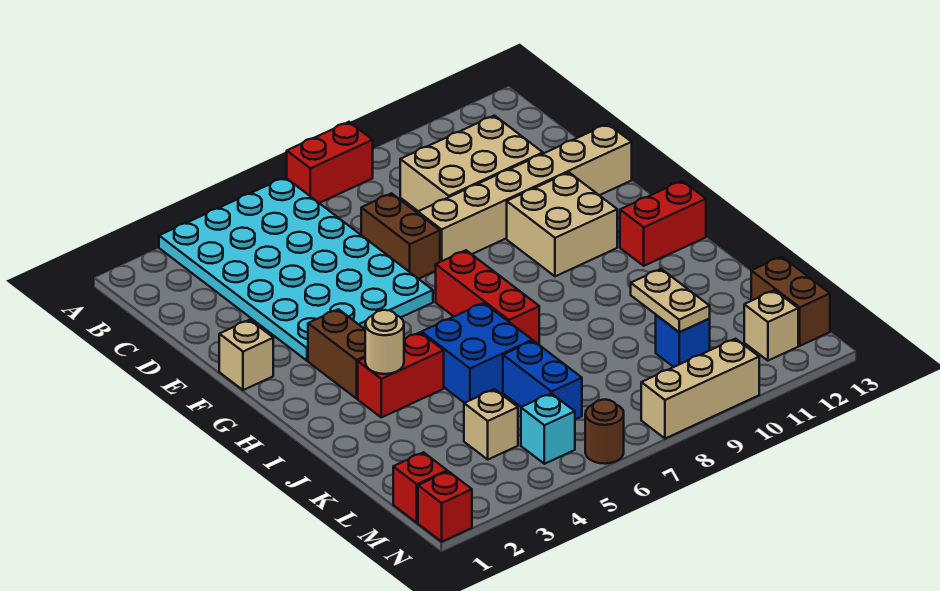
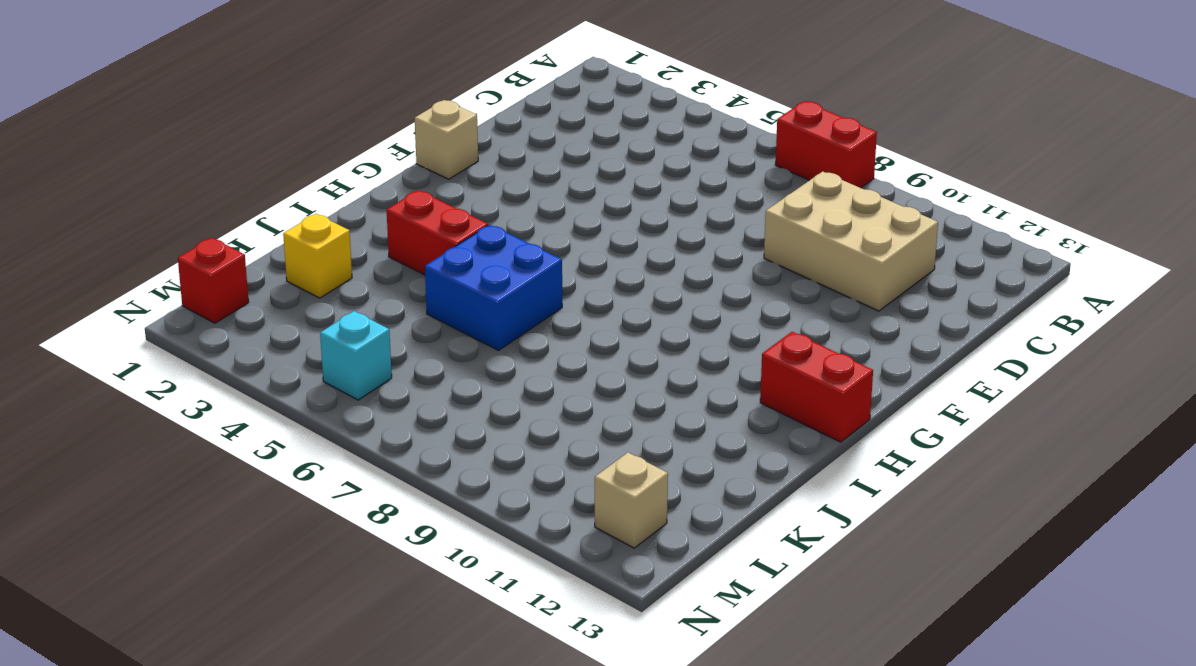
yellow 1x1 brick [283,214,352,298] -> none
none -> cyan 4x6 plate [159,177,433,361]
none -> brown 1x2 brick [361,193,440,279]
none -> tan 1x6 brick [418,124,632,262]

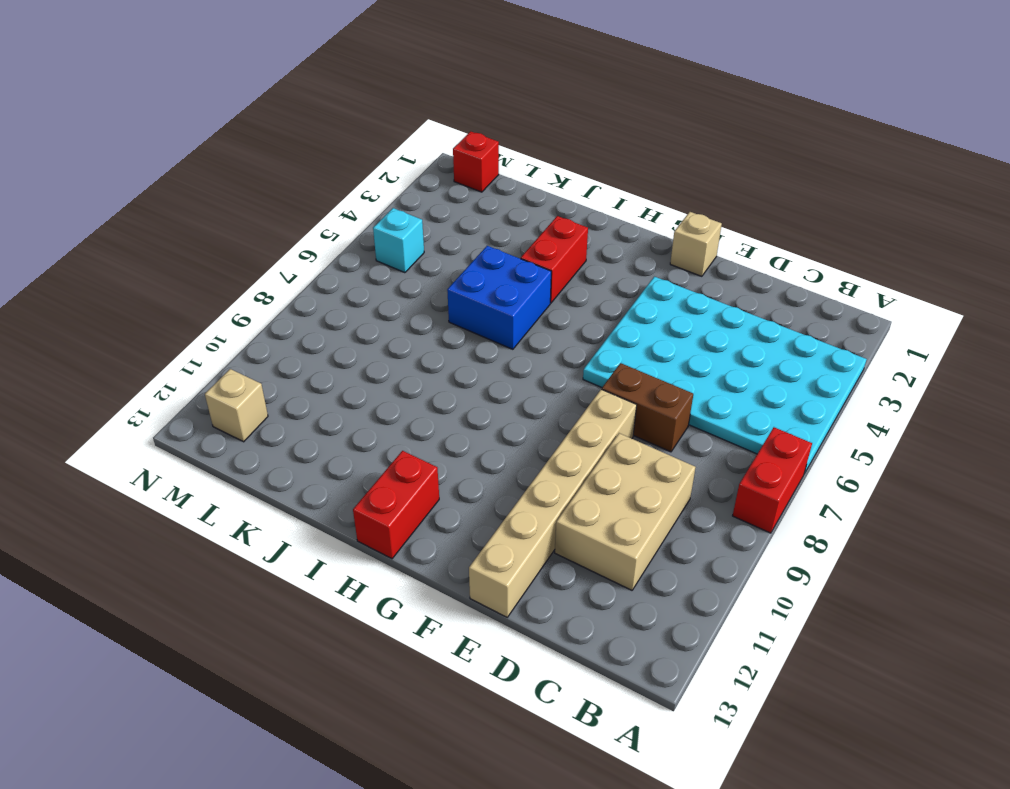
none -> tan 2x2 brick [507,172,617,276]
none -> brown 1x2 brick [308,309,365,398]
none -> red 1x3 brick [436,250,539,344]

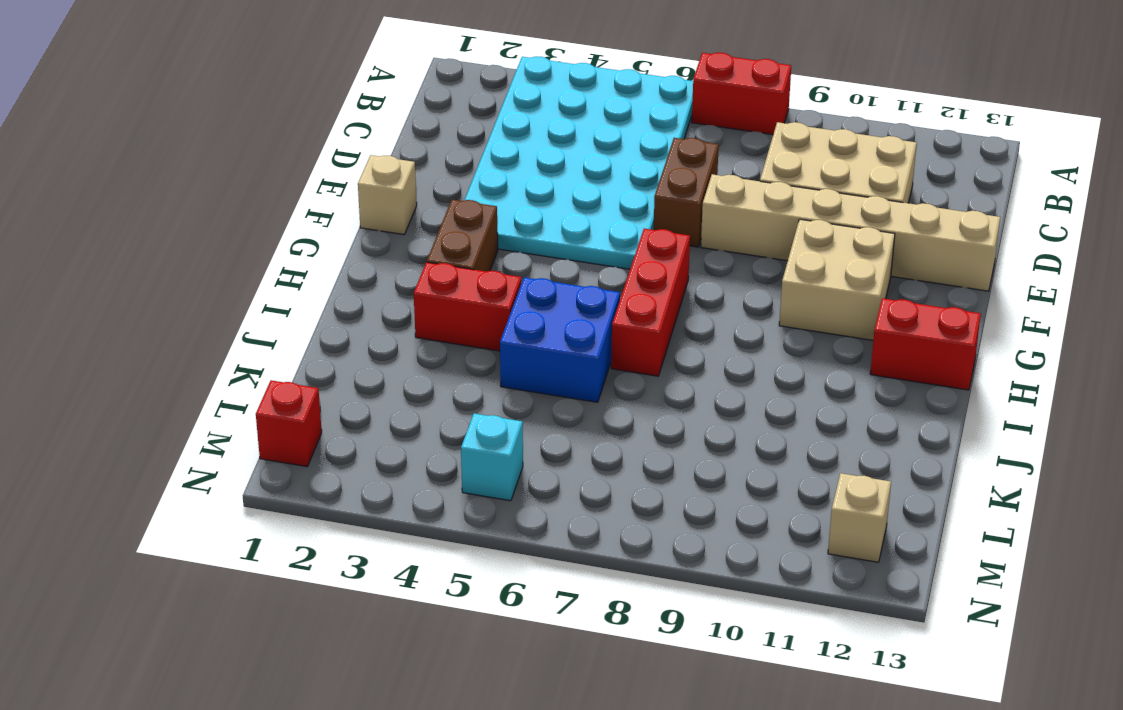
none -> blue 1x2 brick [503,341,582,419]
none -> tan 1x1 brick [464,389,518,459]
none -> blue 1x1 brick [656,315,710,367]

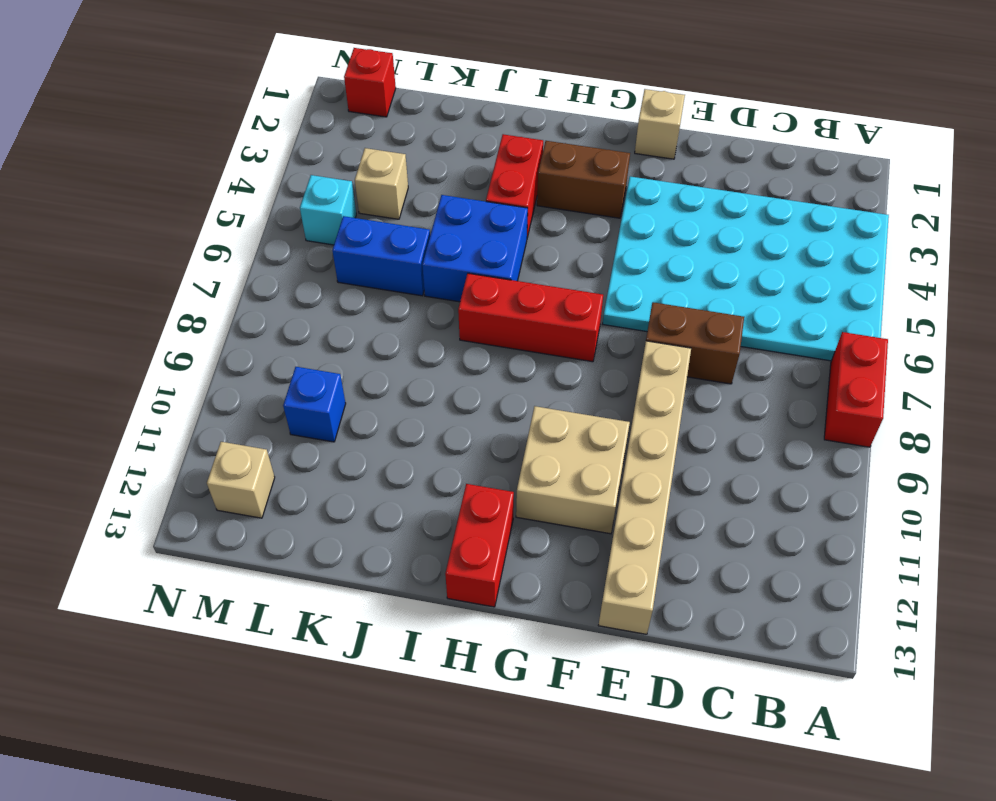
none -> tan 2x3 brick [400,116,543,211]
none -> brown 1x2 brick [751,257,830,346]
none -> red 1x1 brick [418,471,472,542]

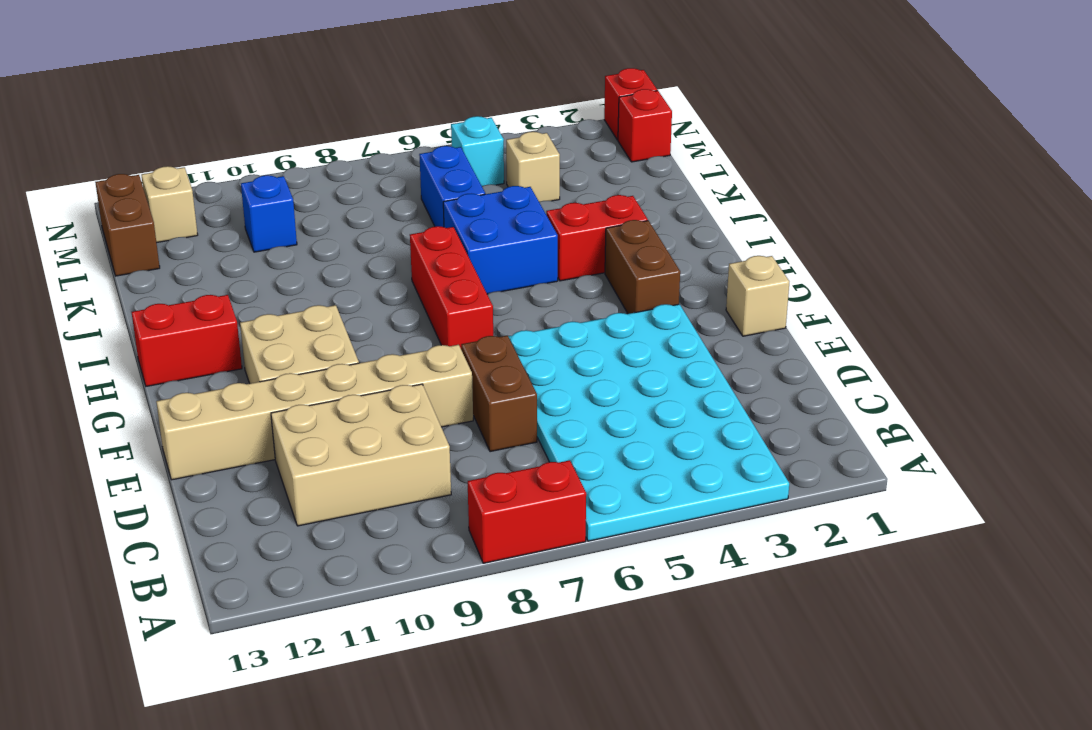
none -> brown 1x1 round brick [585,400,624,464]
none -> tan 1x3 brick [641,339,759,439]
none -> tan 1x1 round brick [365,310,404,374]

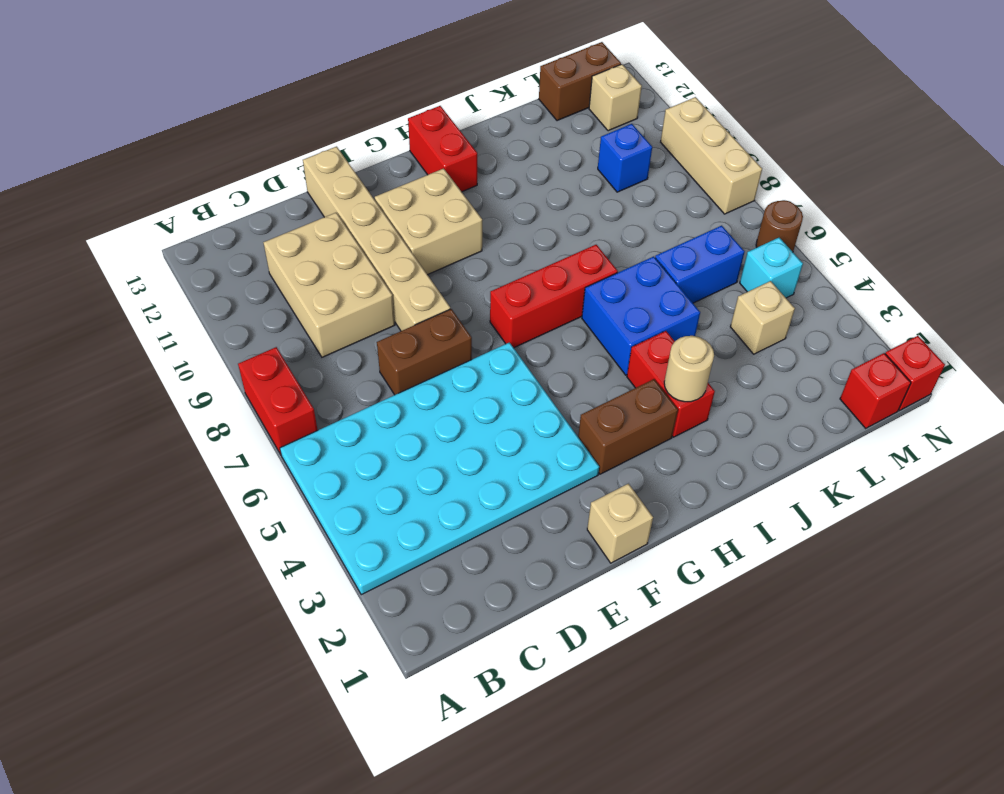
none -> tan 1x2 plate [631,269,710,332]

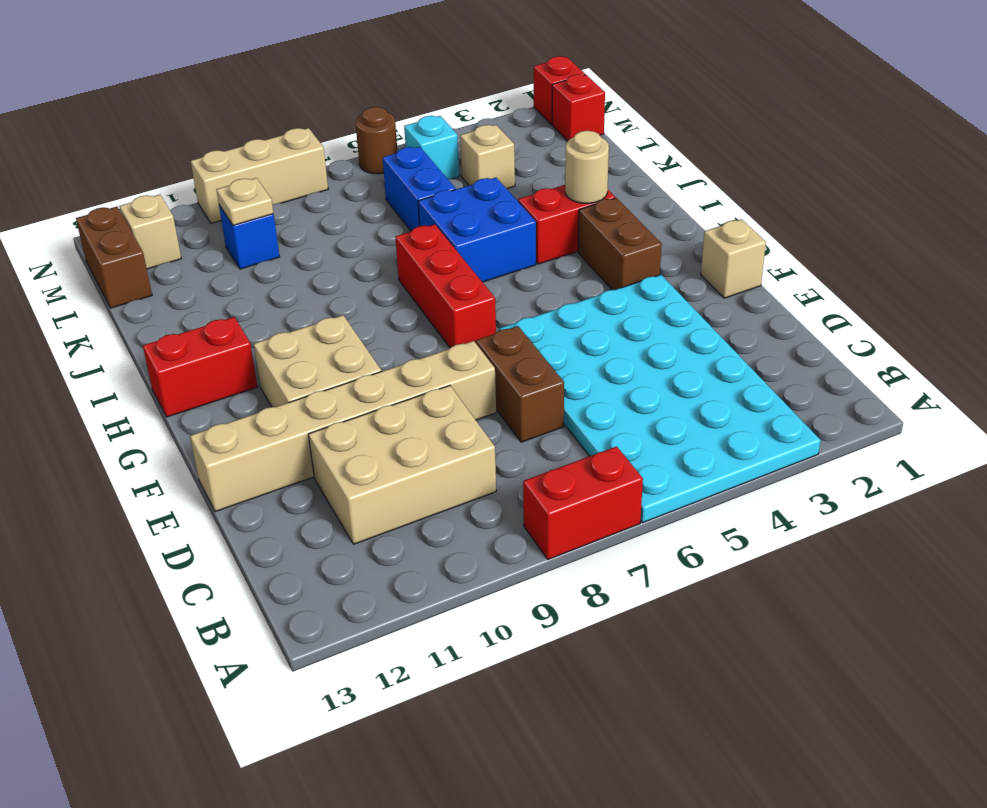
tan 1x1 plate [216,178,274,225] -> tan 1x2 plate [631,269,710,332]

